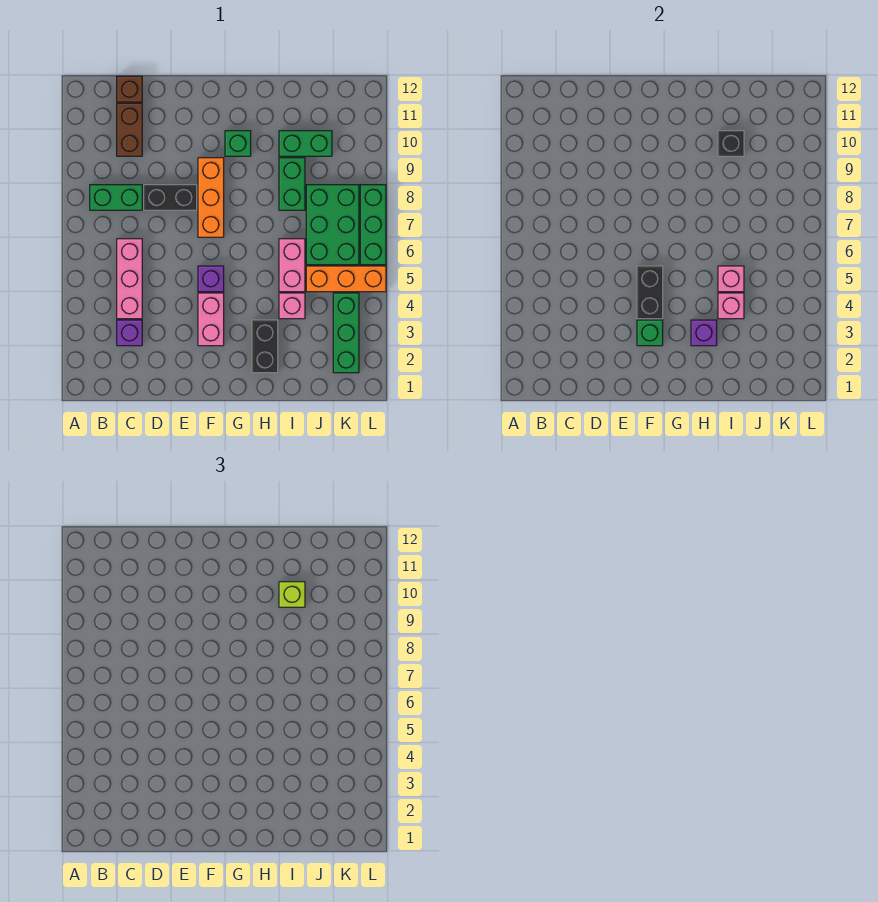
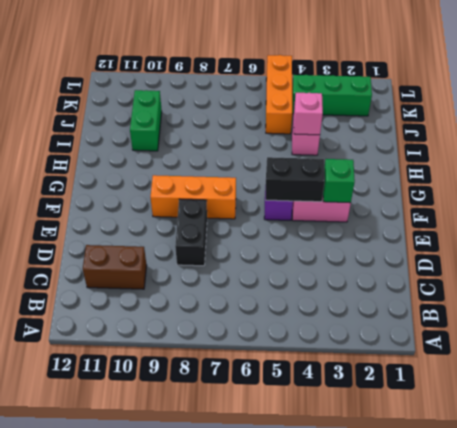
none -> green 1x2 brick [90,185,142,210]
none -> purple 1x1 brick [117,320,142,346]
none -> pink 1x3 brick [117,239,142,319]

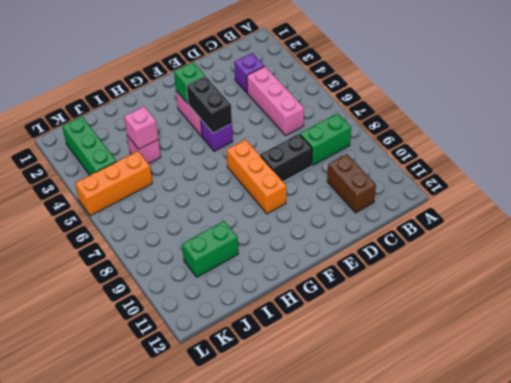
none -> brown 1x1 brick [117,76,142,102]
none -> green 1x1 brick [225,131,251,156]
none -> black 1x2 brick [252,320,278,373]

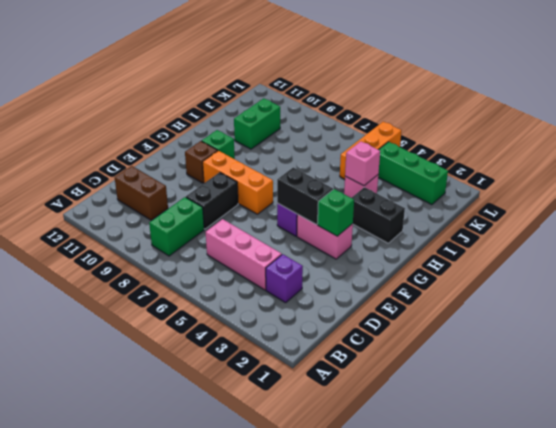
brown 1x1 brick [185,141,218,183] -> brown 1x1 brick moved to [117,76,142,102]
none -> pink 1x2 brick [279,239,305,292]
none -> green 1x2 brick [279,158,305,210]
none -> green 2x3 brick [306,185,359,265]

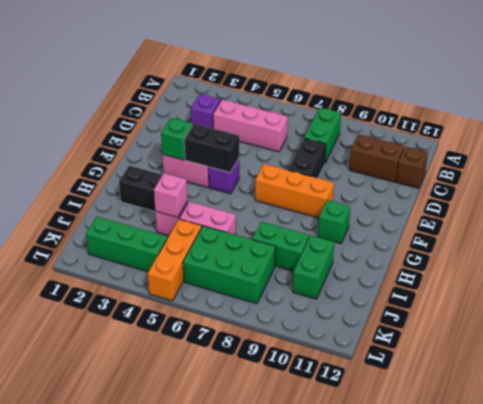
none -> green 1x3 brick [360,185,386,265]
none -> purple 1x1 brick [691,320,717,346]
none -> pink 1x1 brick [718,266,744,292]

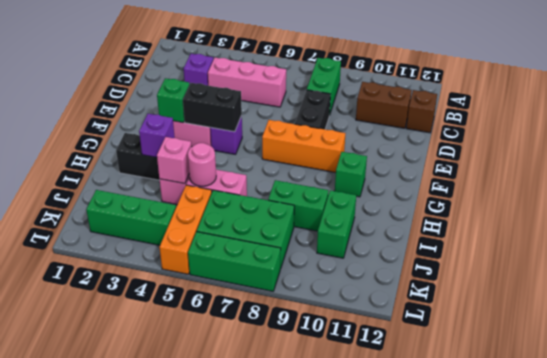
pink 1x1 round brick [188,143,216,186] -> pink 1x1 brick [718,266,744,292]
none -> black 1x1 brick [718,131,744,156]
none -> lime 1x1 brick [279,582,305,607]

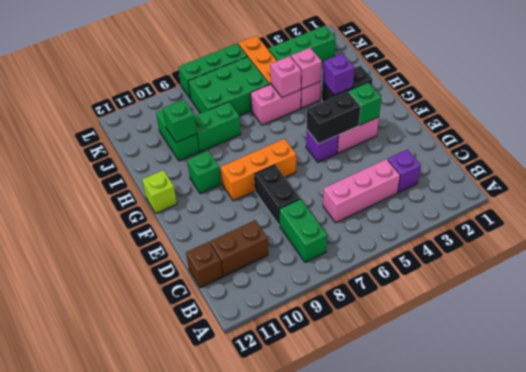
lime 1x1 brick [142,170,177,213] -> lime 1x1 brick moved to [279,582,305,607]
green 1x1 brick [163,100,197,142] -> black 1x1 brick [718,131,744,156]

